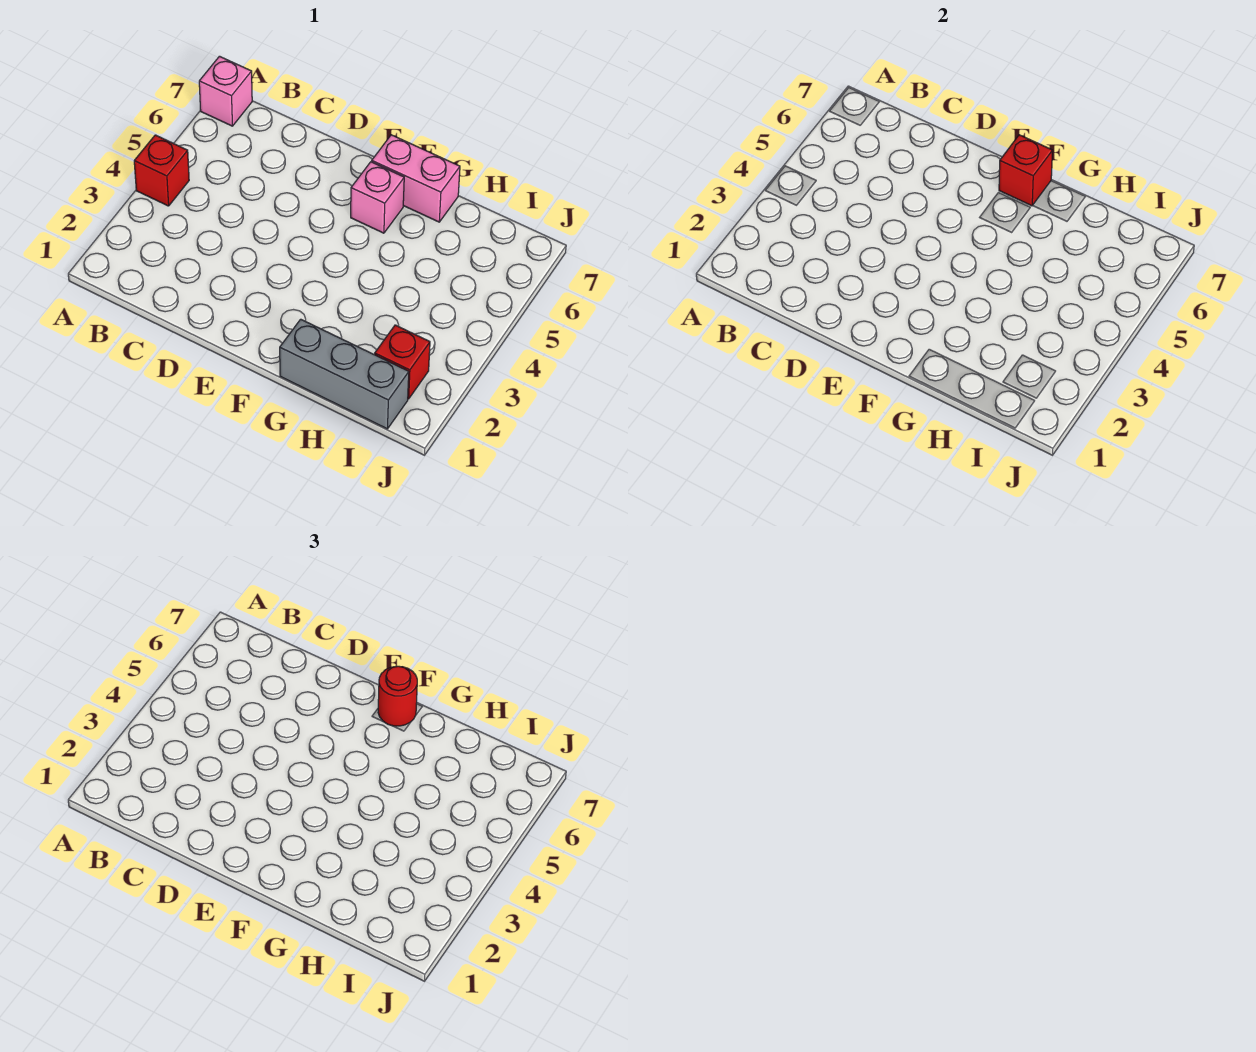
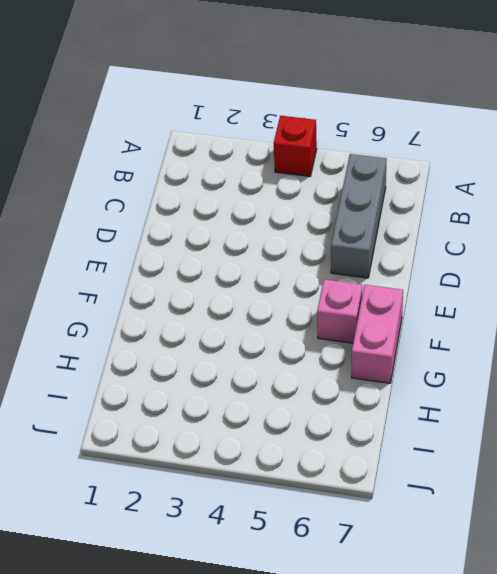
grey 1x3 brick [331,154,387,278] -> grey 1x3 brick moved to [280,319,409,429]
none -> pink 1x1 brick [199,56,252,126]
none -> red 1x1 brick [375,325,430,399]

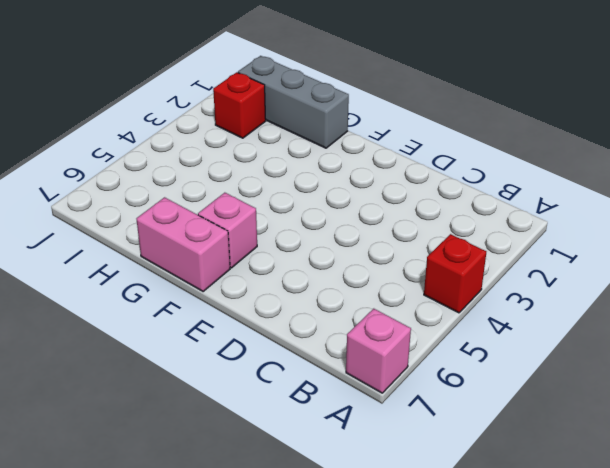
none -> red 1x1 brick [999,135,1053,206]
none -> red 1x1 round brick [378,666,417,726]

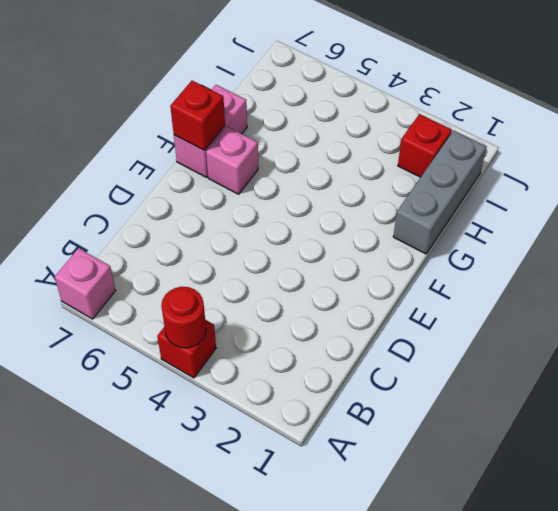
red 1x1 round brick [161,287,206,348] -> red 1x1 round brick moved to [378,666,417,726]

